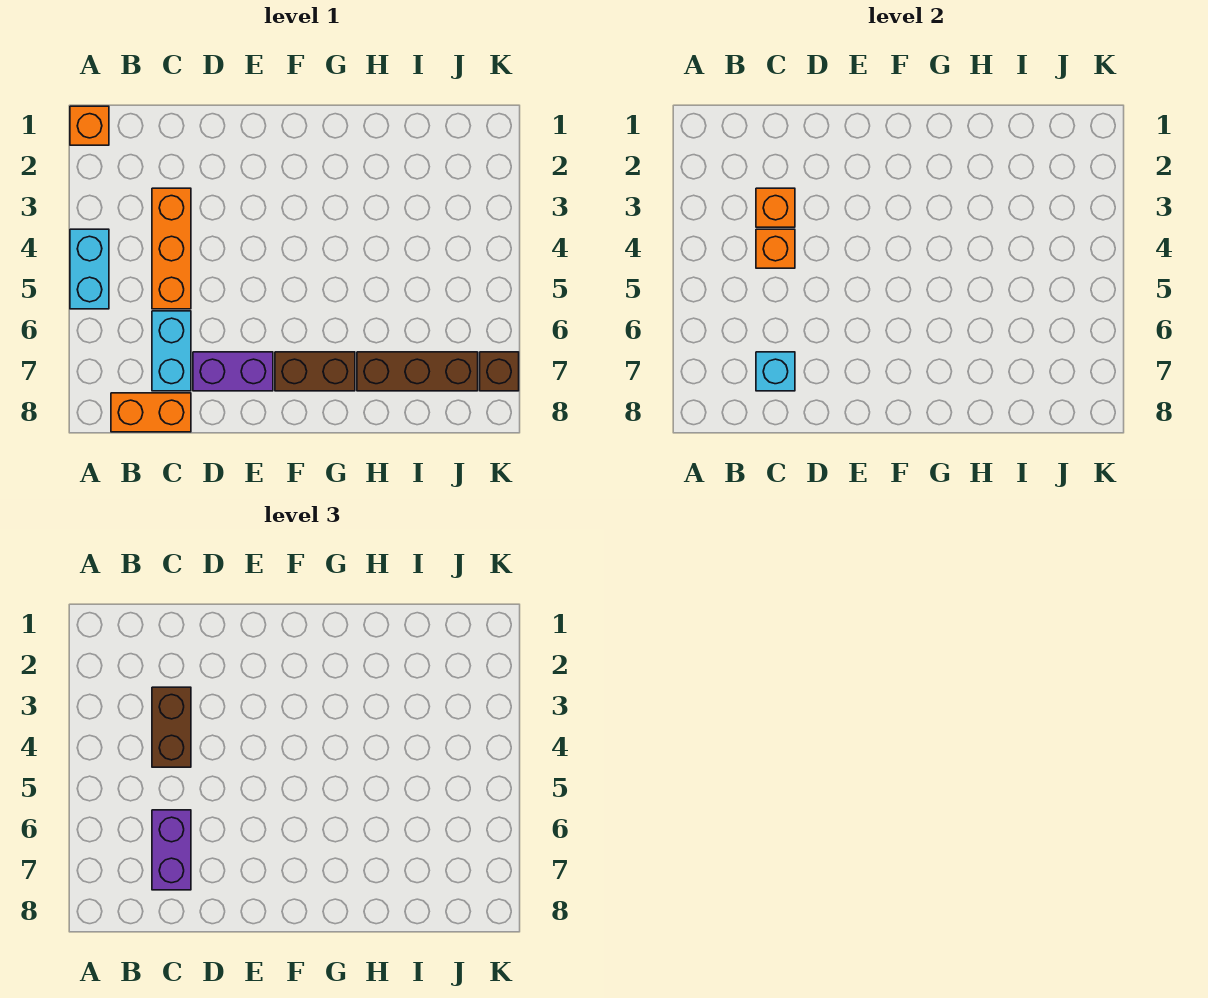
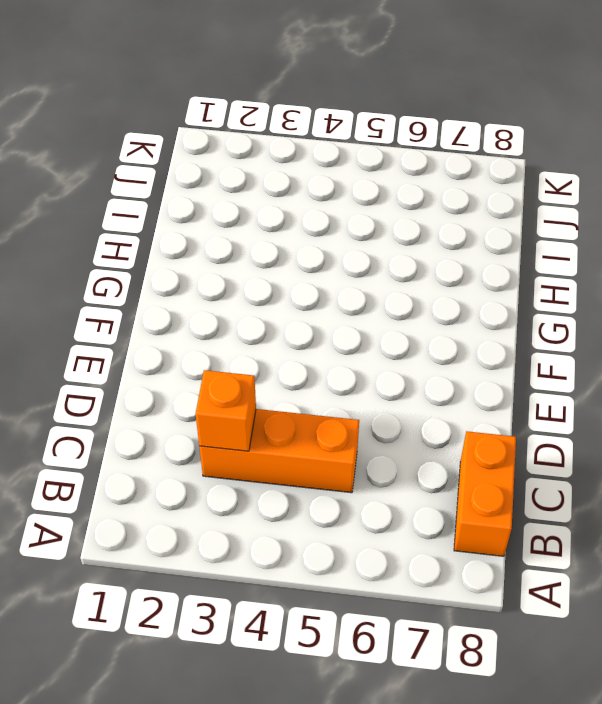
none -> orange 1x1 brick [70,106,109,145]
none -> cyan 1x2 brick [70,229,109,309]
none -> cyan 1x2 brick [152,311,191,391]

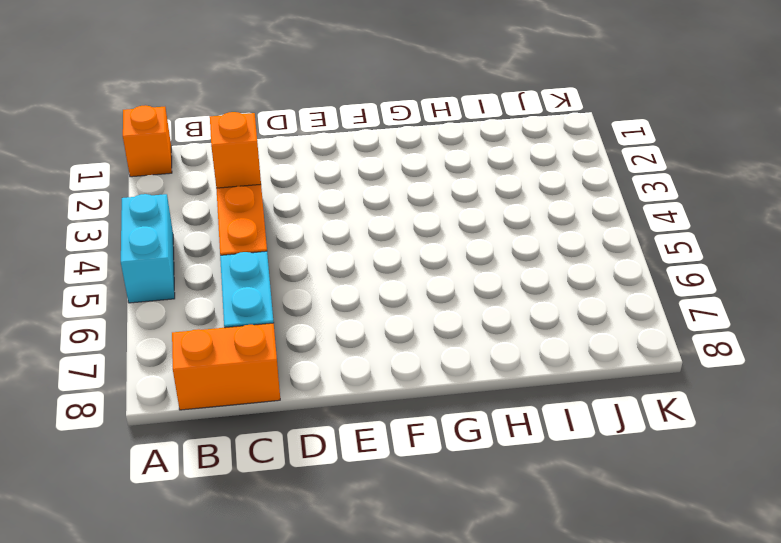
none -> purple 1x2 brick [193,352,273,391]
none -> brown 1x2 brick [275,352,355,391]
none -> brown 1x3 brick [357,352,478,391]

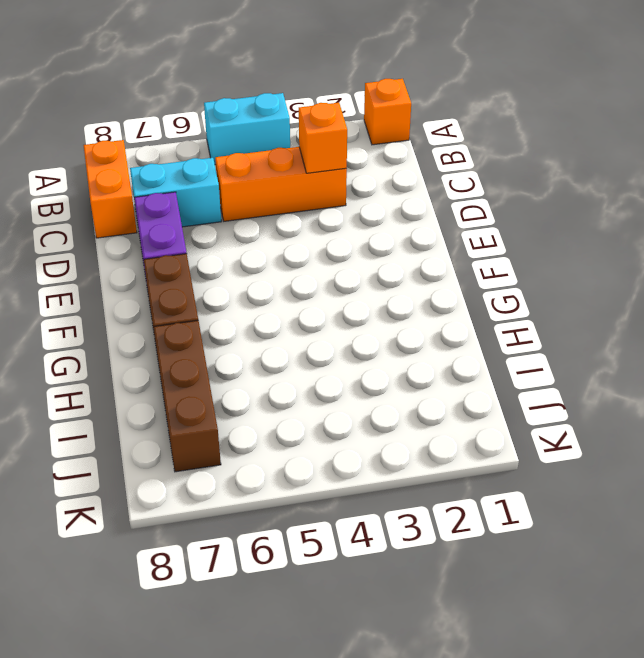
none -> brown 1x1 brick [480,352,519,391]
none -> orange 1x1 brick [756,229,795,268]
none -> cyan 1x1 brick [756,352,795,391]

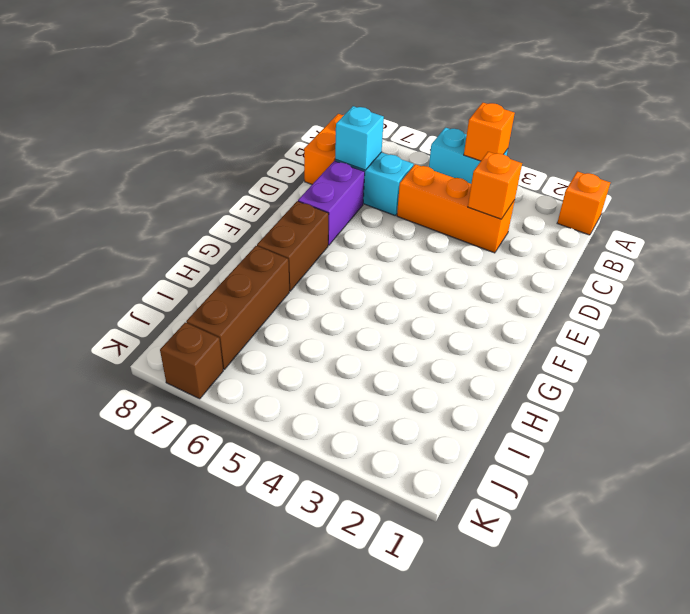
orange 1x1 brick [464,103,515,161] -> orange 1x1 brick moved to [756,229,795,268]
none -> brown 1x2 brick [152,687,191,767]
none -> purple 1x2 brick [152,810,191,890]

